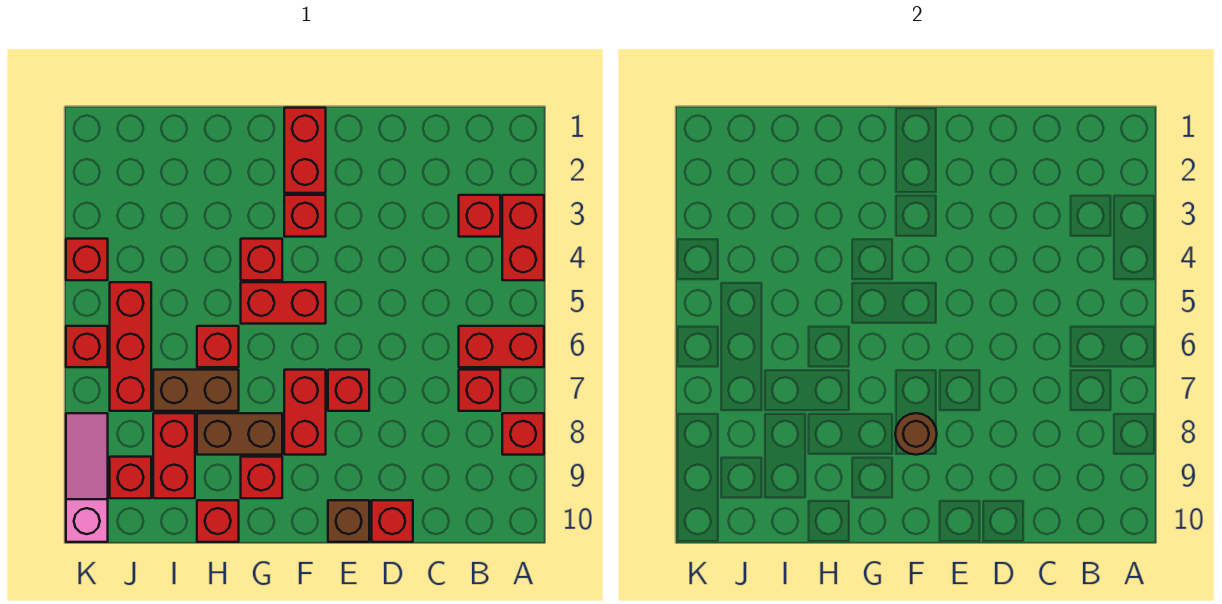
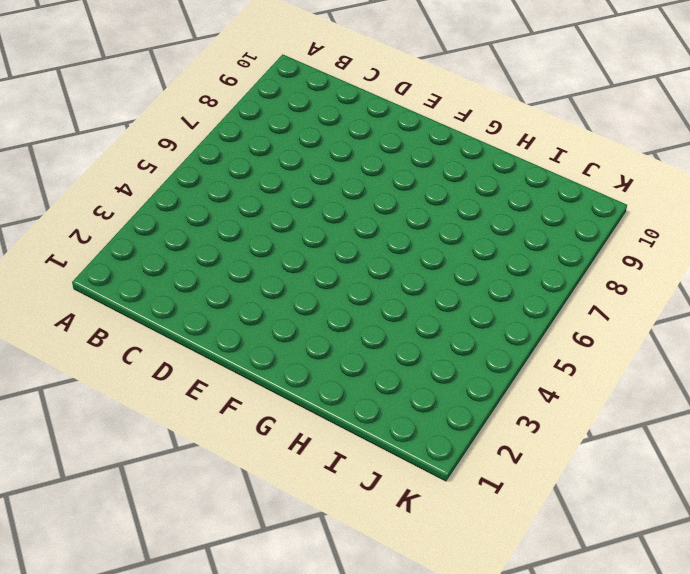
none -> red 1x2 brick [502,195,544,280]
none -> red 1x2 brick [459,326,544,367]
none -> red 1x1 brick [502,413,544,455]

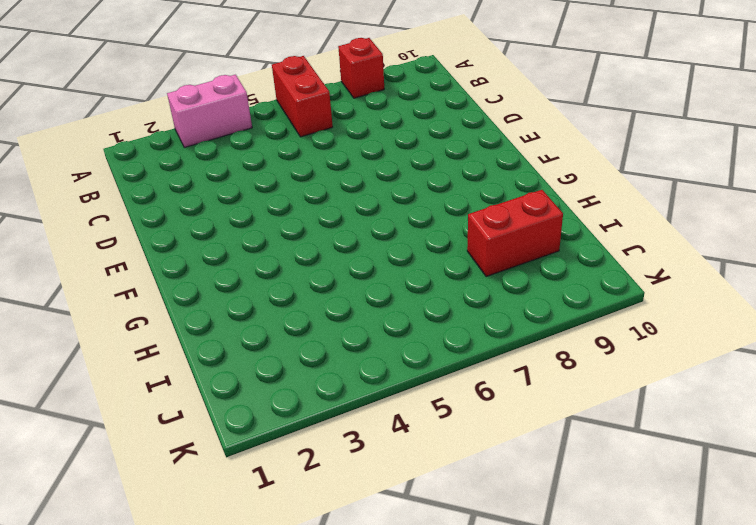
pink 1x2 brick [167,75,252,148] -> red 1x2 brick [502,195,544,280]
none -> red 1x1 brick [459,195,500,237]
none -> red 1x1 brick [459,370,500,411]
none -> red 1x1 brick [372,500,413,542]

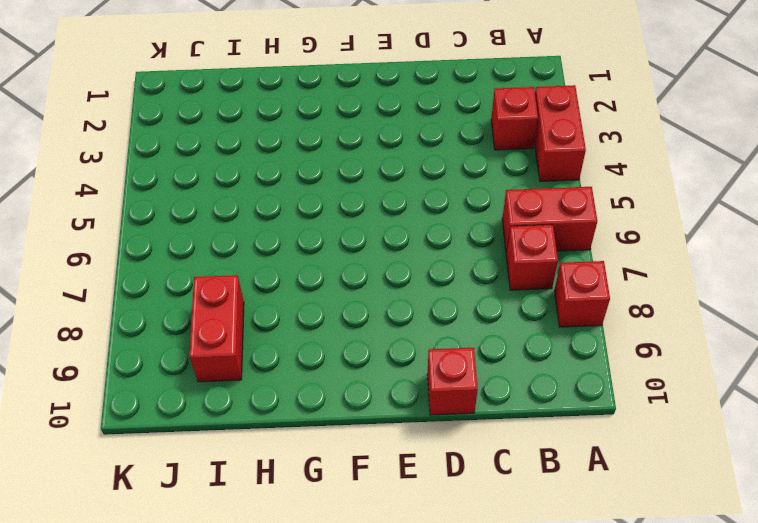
none -> red 1x1 brick [328,370,369,411]
none -> brown 1x1 brick [328,500,369,542]
none -> red 1x2 brick [284,108,326,193]

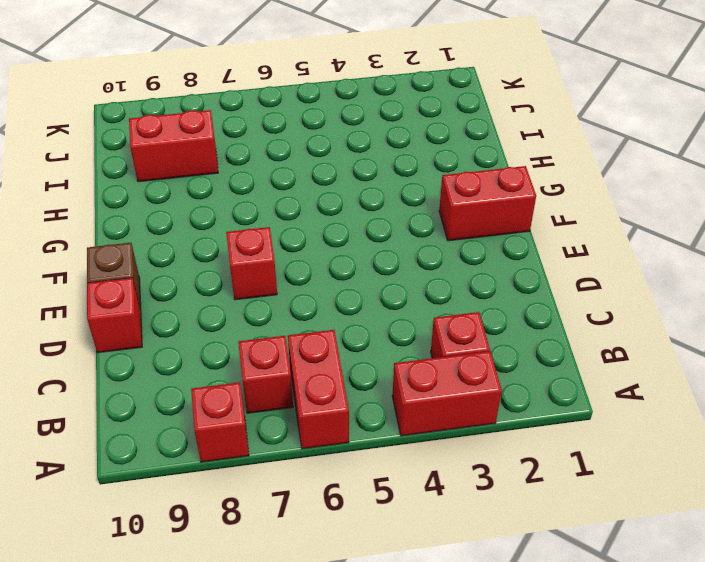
none -> red 1x1 brick [284,195,326,237]
none -> red 1x2 brick [241,282,326,324]
none -> red 1x2 brick [284,370,326,455]

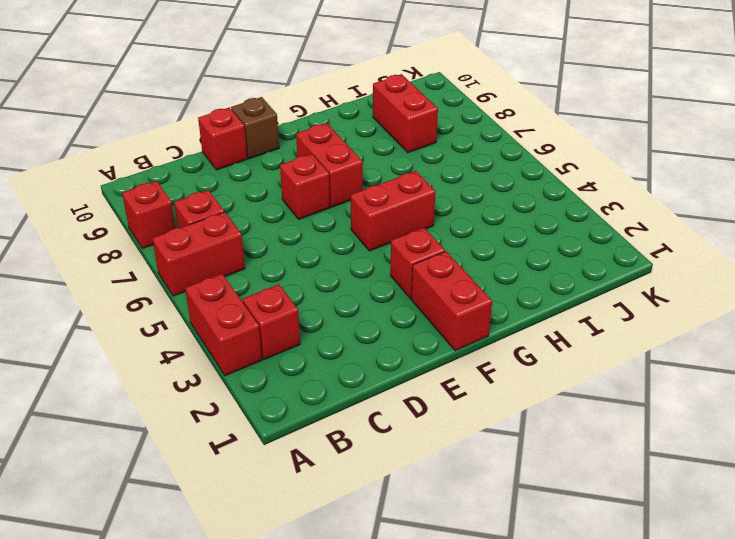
none -> red 1x1 brick [241,239,282,280]
none -> brown 1x2 brick [197,413,282,455]
none -> red 1x1 brick [241,457,282,498]

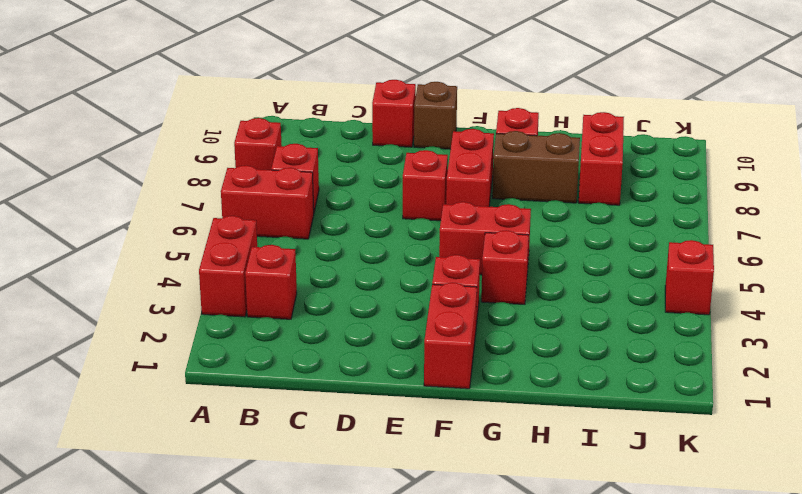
none -> red 1x1 brick [197,326,239,367]
none -> brown 1x2 brick [153,370,239,411]
none -> red 1x1 brick [197,500,239,542]

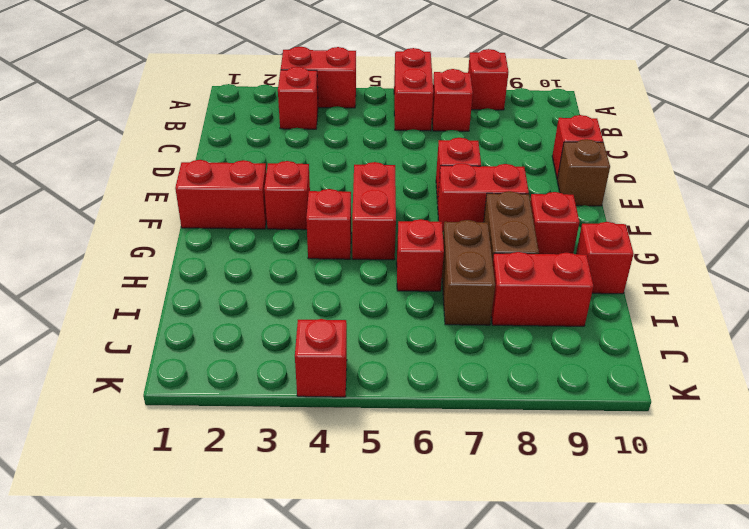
none -> red 1x3 brick [110,282,151,411]
none -> red 1x1 brick [110,457,151,498]
none -> red 1x1 brick [66,326,108,367]

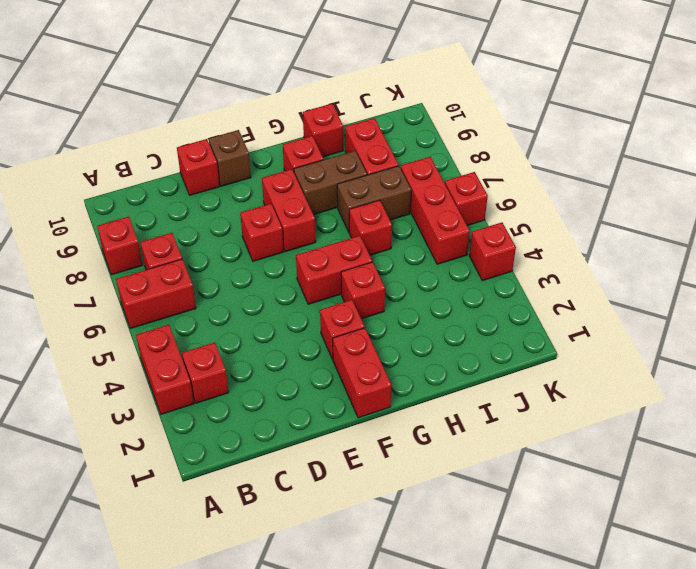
none -> red 1x1 brick [110,457,151,498]
none -> pink 1x3 slope [66,413,108,542]
none -> brown 1x1 round brick [895,413,937,455]

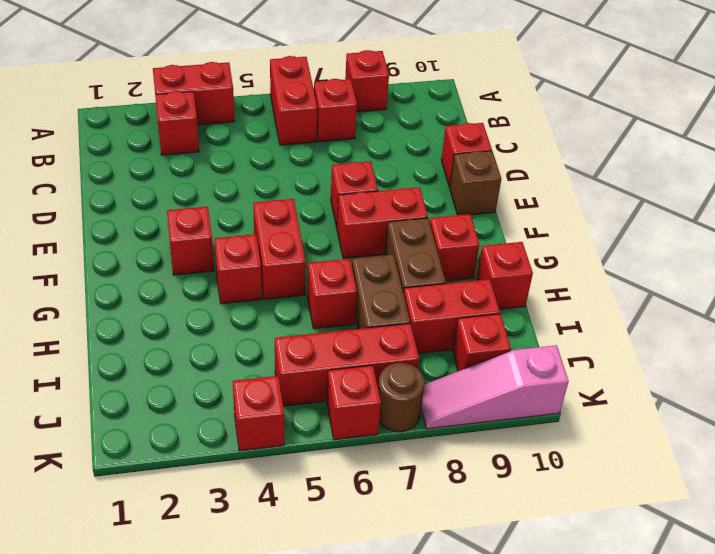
brown 1x1 round brick [378,363,424,432] -> brown 1x1 round brick moved to [895,413,937,455]
none -> red 1x2 brick [284,108,326,193]

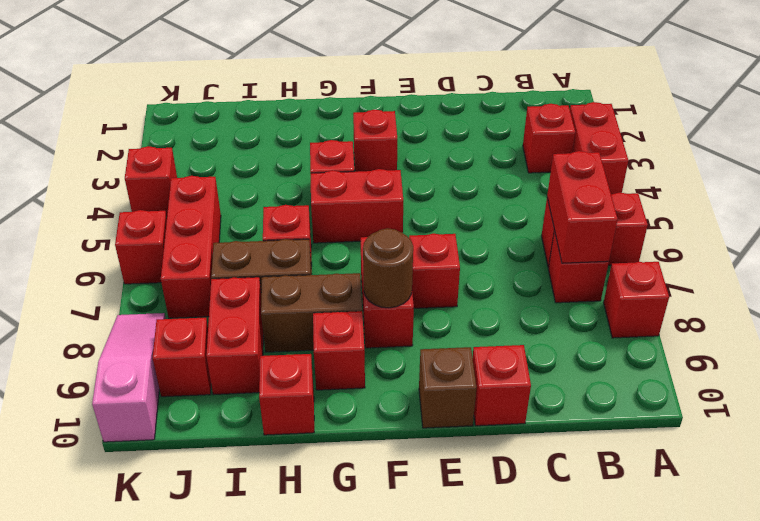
red 1x2 brick [547,151,618,263] -> red 1x2 brick moved to [284,108,326,193]

